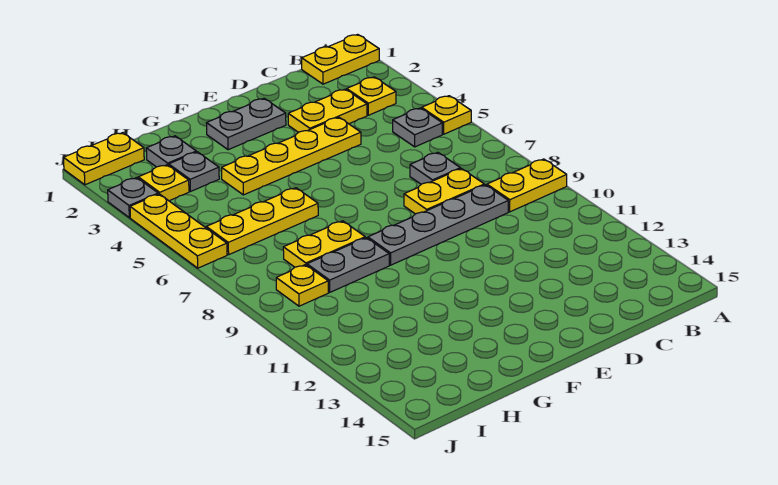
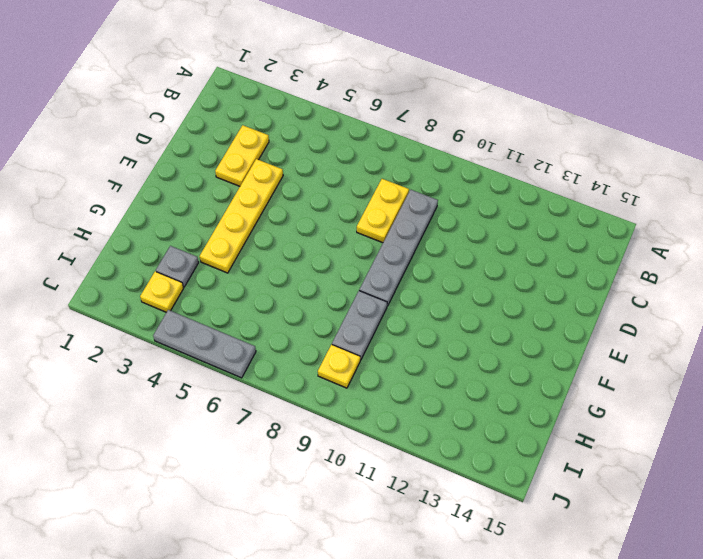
grey 1x3 plate [153,310,256,378] -> yellow 1x3 plate [130,194,227,268]
none -> yellow 1x2 plate [302,34,379,84]
none -> yellow 1x1 plate [422,96,471,134]
none -> yellow 1x2 plate [487,159,567,212]

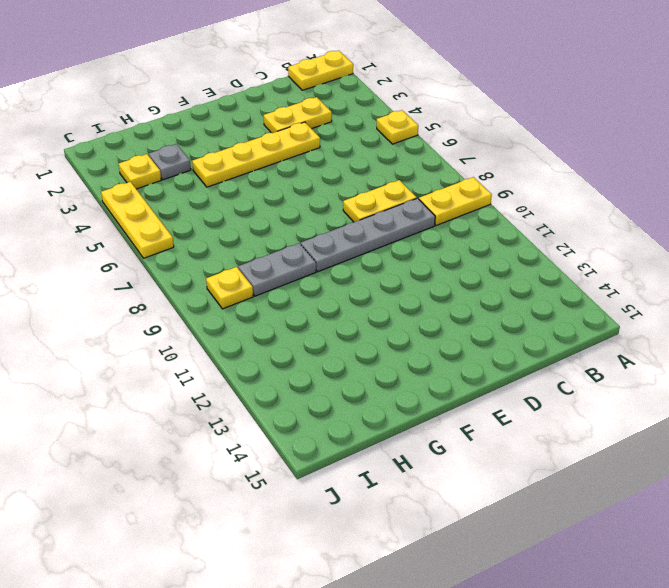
none -> yellow 1x1 plate [347,77,396,115]
none -> grey 1x1 plate [393,108,442,147]
none -> grey 1x1 plate [410,152,460,184]

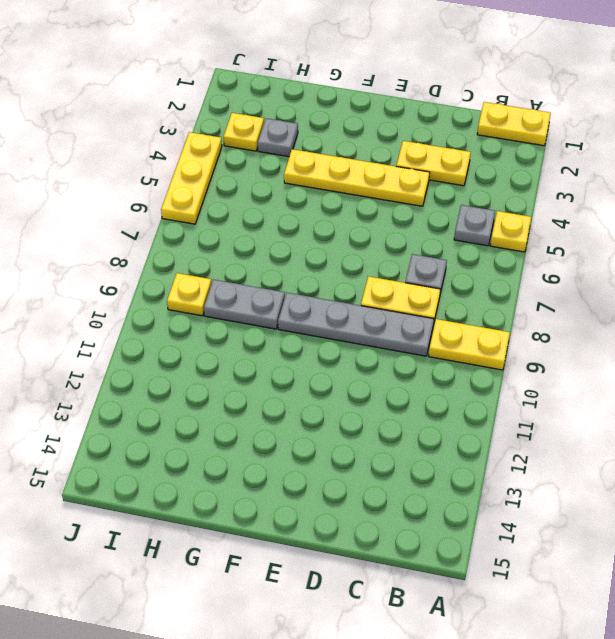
none -> yellow 1x1 plate [347,77,396,115]
none -> grey 1x2 plate [206,98,286,150]
none -> yellow 1x3 plate [206,188,318,255]

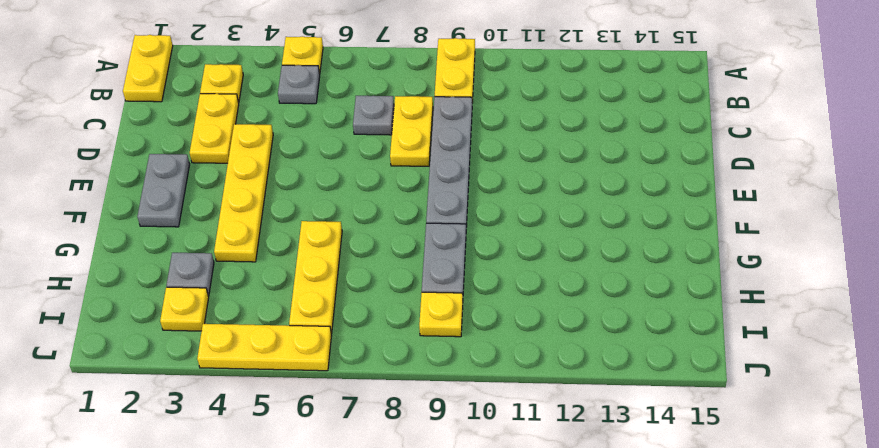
none -> yellow 1x2 plate [283,221,365,267]
none -> grey 1x1 plate [146,136,196,167]
none -> yellow 1x2 plate [64,133,144,185]

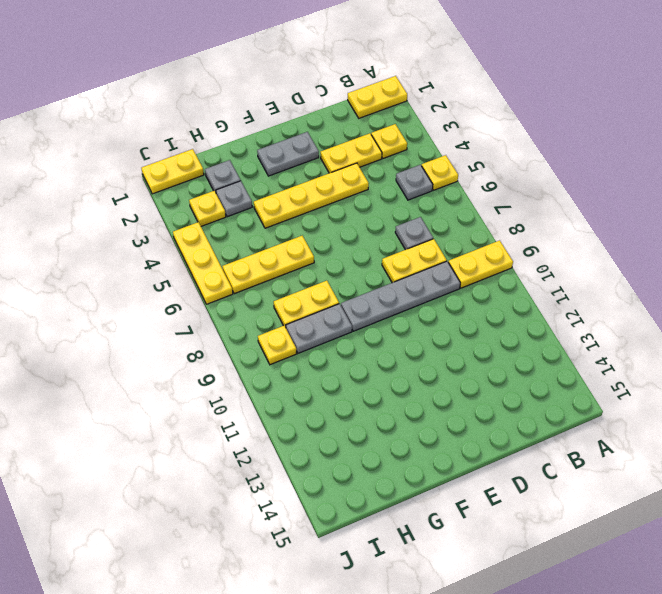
none -> grey 1x1 plate [108,178,158,218]

